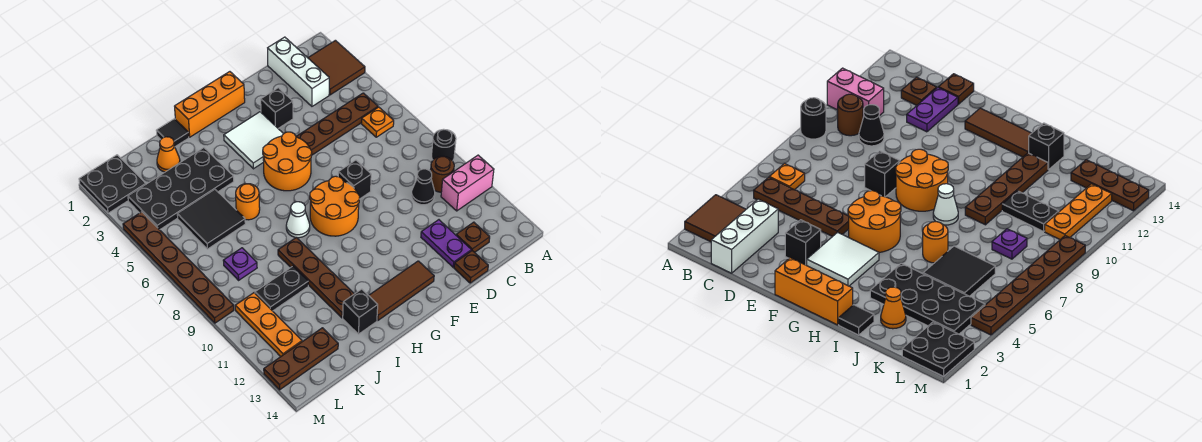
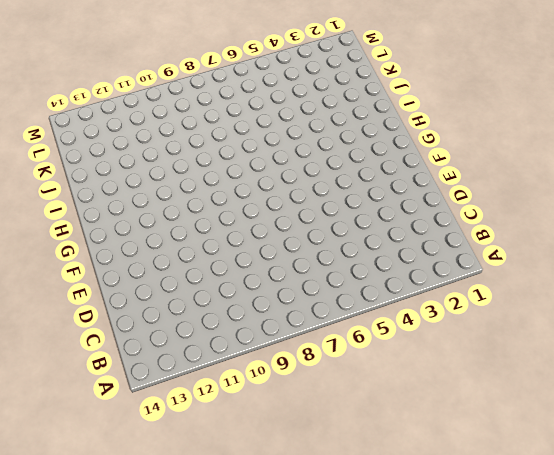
none -> brown 2x2 tile [308,40,365,95]
none -> black 1x1 round brick [432,129,456,161]
none -> pink 1x2 brick [441,155,494,211]
none -> brown 1x4 plate [296,93,378,155]

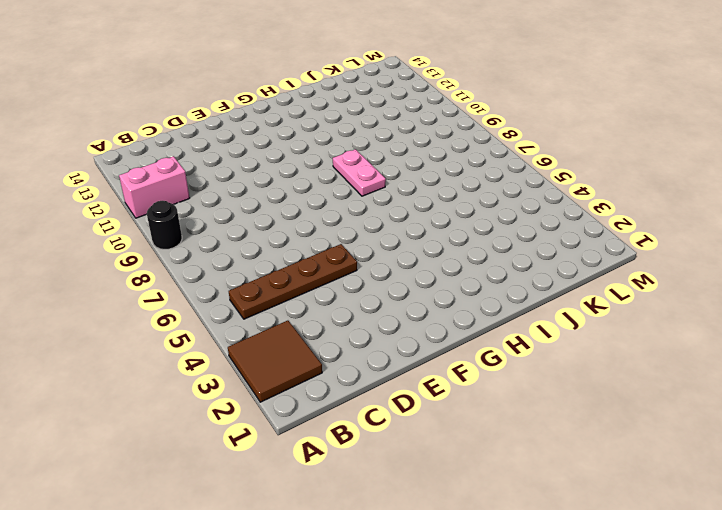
pink 1x2 plate [333,149,386,196] -> white 1x1 cone [286,202,310,238]
none -> orange 1x1 plate [361,107,394,137]
none -> brown 1x1 round brick [431,156,454,192]
none -> white 1x3 brick [268,37,329,106]
none -> black 1x1 cone [411,169,435,205]

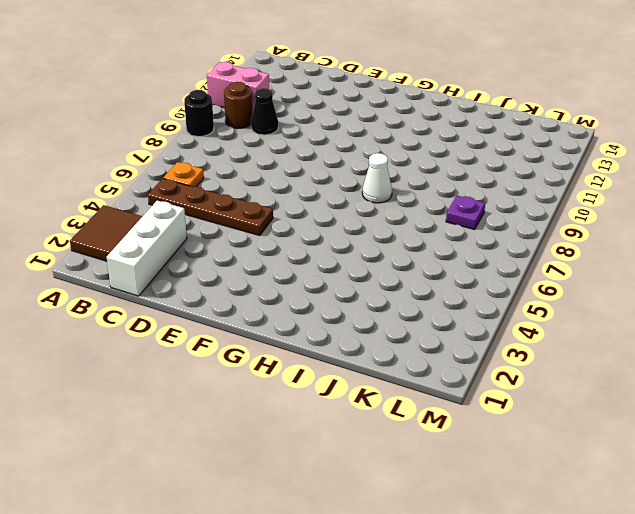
none -> brown 1x1 plate [456,222,490,252]
none -> purple 1x2 plate [421,220,471,267]
none -> brown 1x1 plate [454,251,488,283]
none -> black 1x1 brick [261,88,293,128]

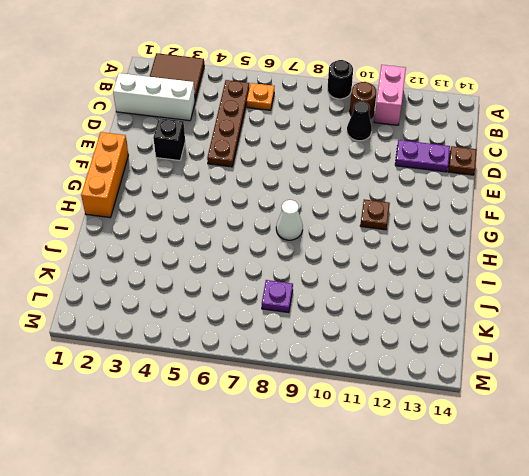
brown 1x1 plate [360,199,390,230] -> brown 1x1 plate moved to [456,222,490,252]
none -> black 1x1 brick [338,160,371,199]
none -> white 2x2 tile [224,112,283,169]
none -> orange 2x2 round brick [263,132,312,191]
none -> orange 2x2 round brick [310,176,360,236]

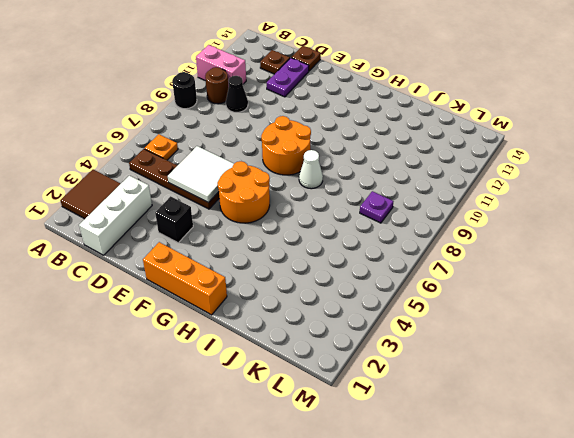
white 2x2 tile [168,146,234,203] -> white 2x2 tile moved to [224,112,283,169]
none -> black 1x1 brick [338,160,371,199]
none -> brown 1x3 tile [369,261,434,320]
none -> black 1x1 tile [156,119,189,147]
none -> black 2x4 plate [128,148,234,230]

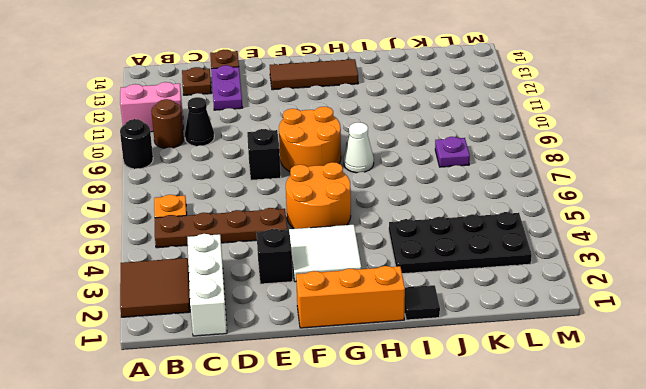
none -> orange 1x1 round brick [236,184,260,220]
none -> brown 1x4 plate [278,237,354,318]
none -> black 1x1 brick [343,289,378,334]
none -> orange 1x1 cone [157,137,180,172]

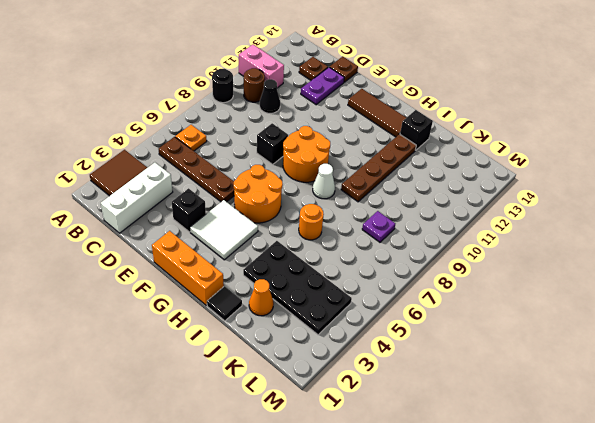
none -> black 2x2 tile [177,190,245,249]
none -> black 1x2 plate [255,266,308,311]
none -> brown 1x3 plate [264,328,338,390]
none -> black 2x2 plate [79,155,146,213]

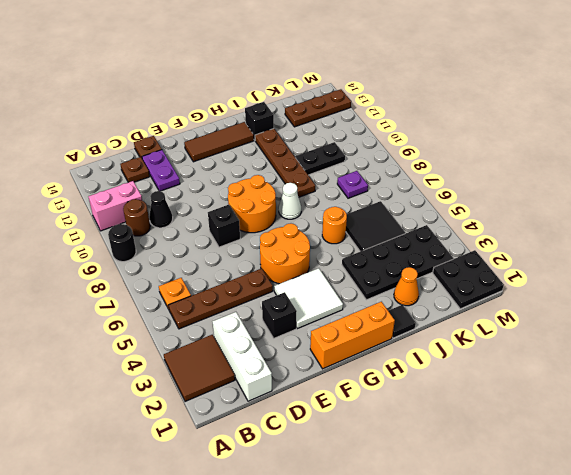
none -> orange 1x3 plate [235,293,302,357]
none -> brown 1x6 plate [123,212,234,323]

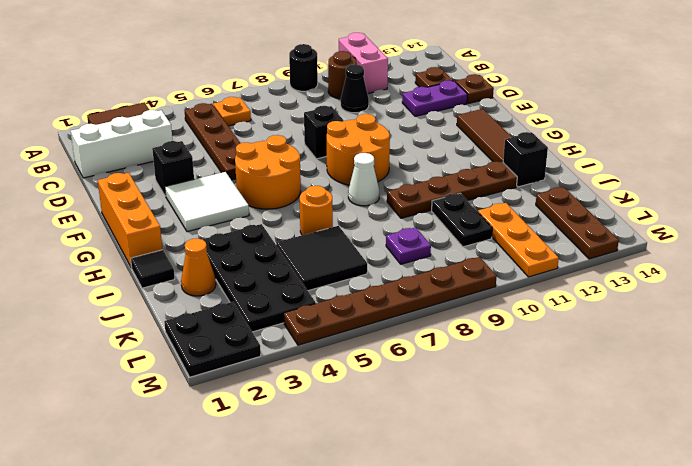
orange 1x3 plate [478,203,559,277] -> orange 1x3 plate turned to [235,293,302,357]

